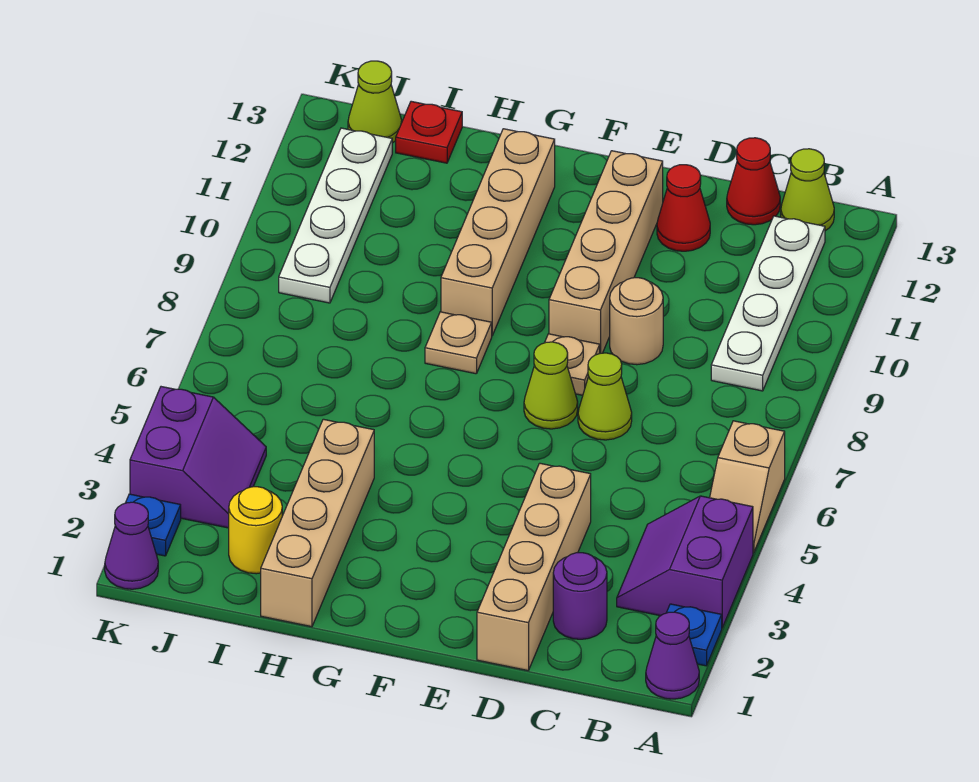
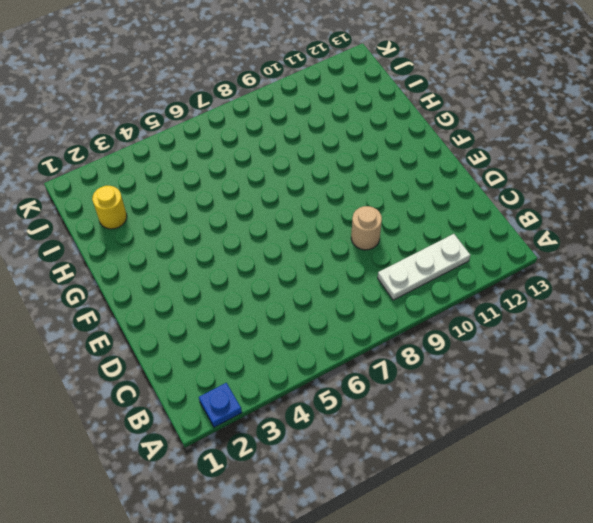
white 1x3 plate [378,234,470,300] -> white 1x4 plate [711,216,825,391]
none -> purple 1x1 cone [646,612,699,699]
none -> purple 2x2 slope [617,496,753,628]
none -> tan 1x2 slope [710,421,785,553]

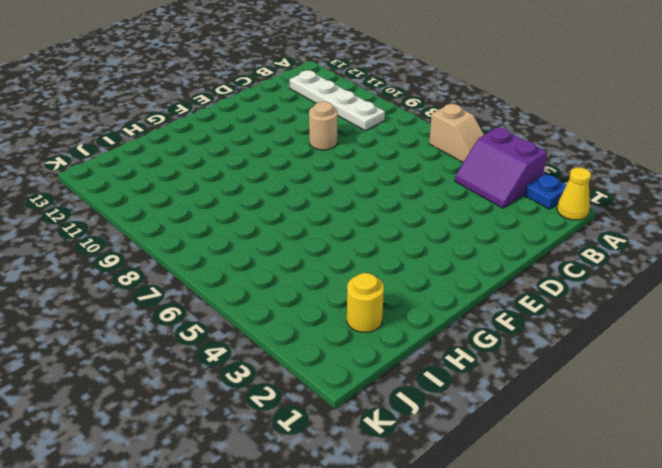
yellow 1x1 cone [557,167,591,220] -> purple 1x1 cone [646,612,699,699]
none -> lime 1x1 cone [781,149,834,231]
none -> purple 1x1 round brick [553,553,607,639]
none -> red 1x1 cone [727,138,780,225]

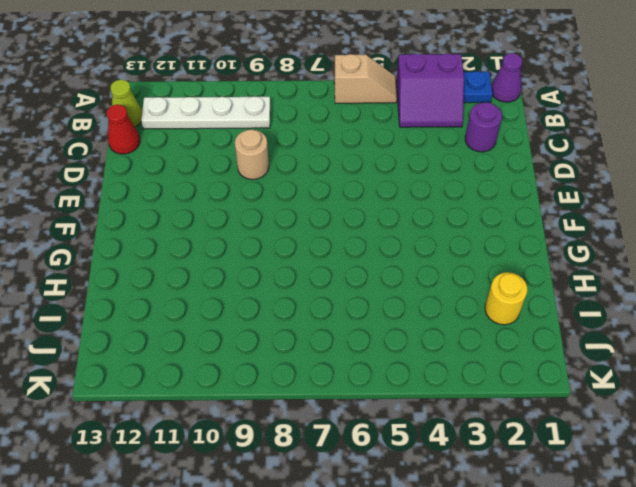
none -> tan 1x4 brick [477,463,591,670]
none -> lime 1x1 cone [578,353,632,440]
none -> red 1x1 cone [657,165,710,251]

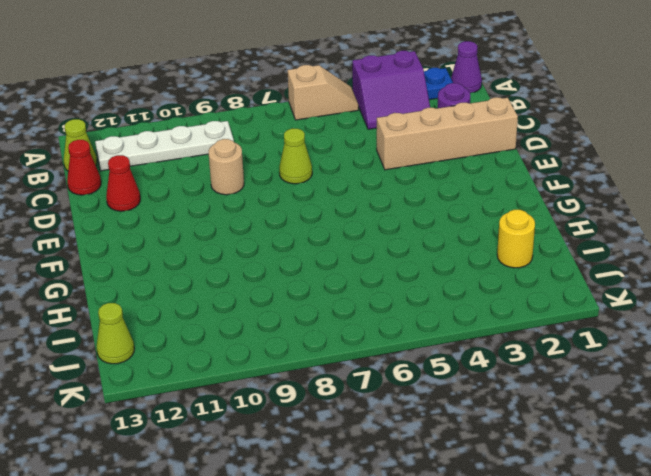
none -> lime 1x1 cone [524,342,578,429]
none -> tan 1x1 plate [545,334,600,395]
none -> tan 1x4 brick [549,151,663,353]

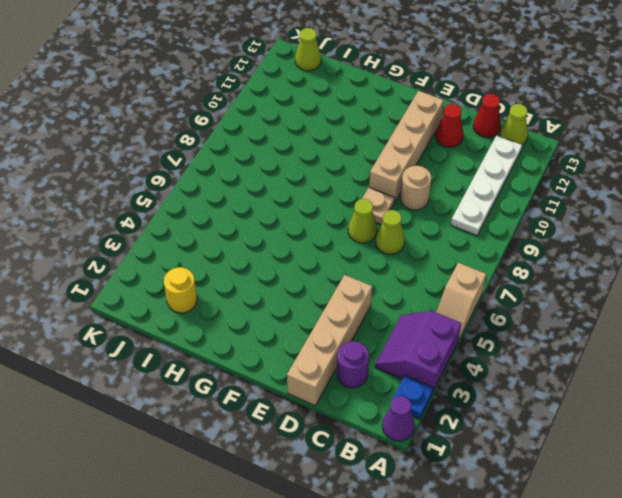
none -> tan 1x1 plate [425,312,492,374]
none -> tan 1x4 brick [441,129,555,335]
none -> tan 1x4 brick [261,419,374,627]

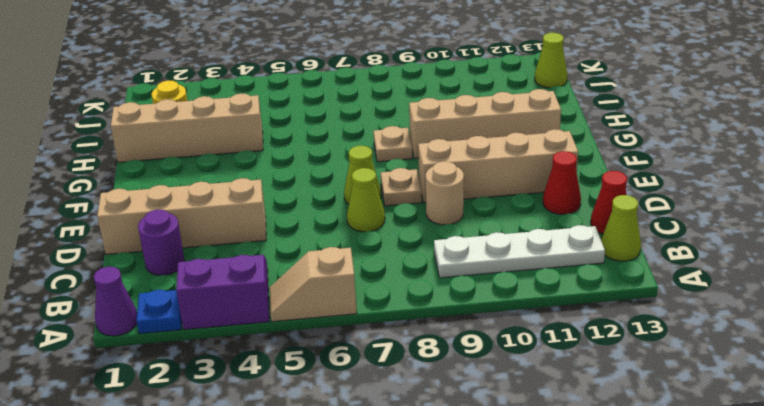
none -> red 1x1 plate [396,101,462,163]
none -> purple 2x2 slope [130,387,266,528]
none -> white 1x4 plate [279,128,392,303]

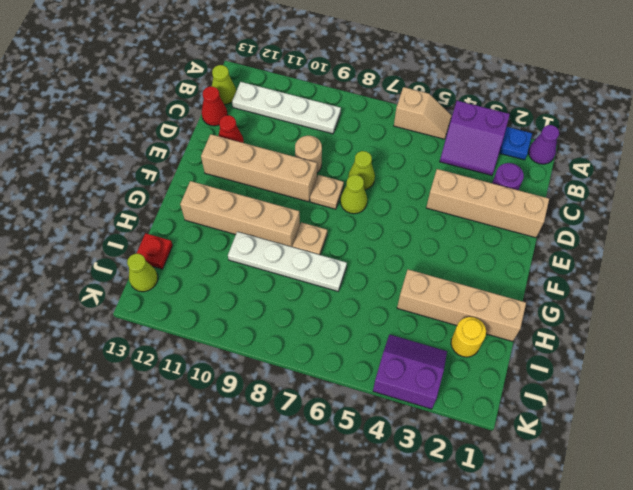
white 1x4 plate [228,232,347,291] -> white 1x4 plate moved to [279,128,392,303]
none -> purple 1x1 cone [105,502,158,589]
none -> blue 1x1 plate [126,494,181,556]

